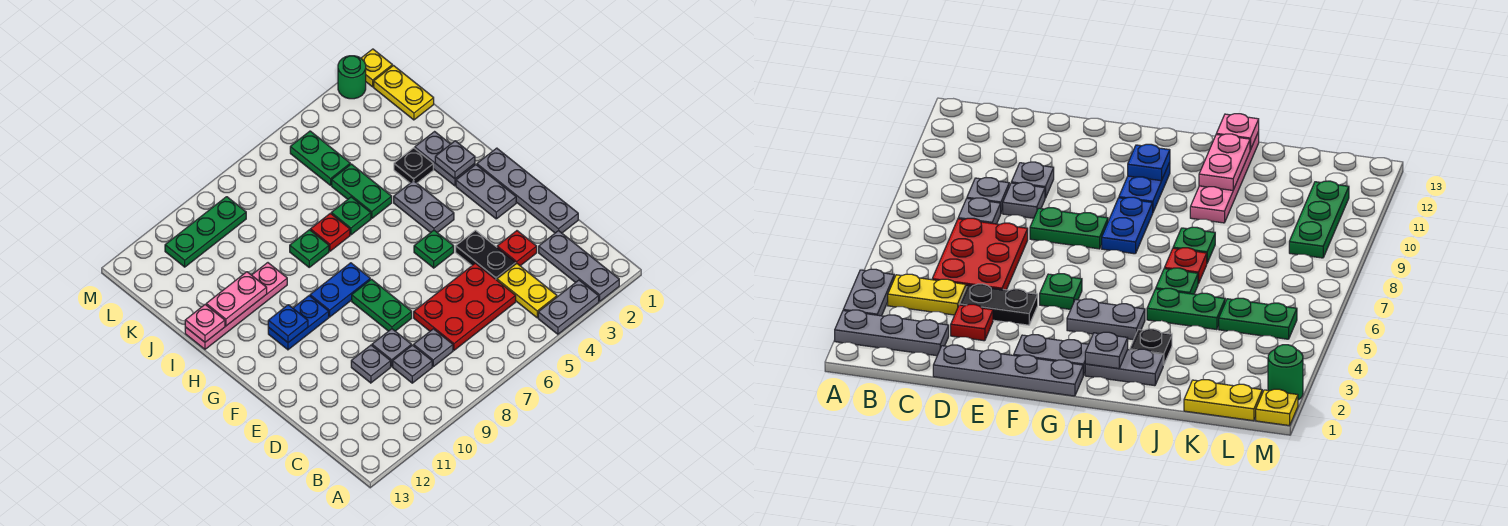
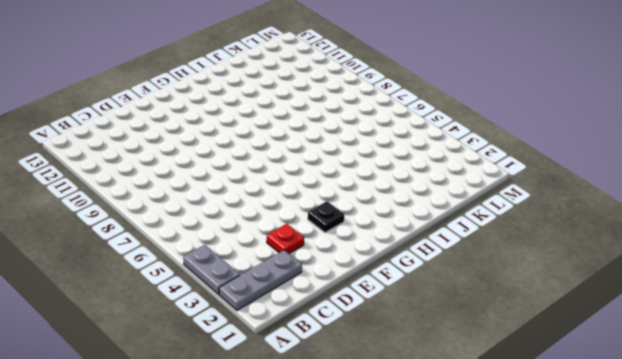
black 1x1 plate [308,201,345,233] -> black 1x1 plate moved to [394,148,433,183]
none -> yellow 1x2 plate [497,263,557,318]
none -> red 2x3 plate [414,263,516,350]
none -> grey 1x1 plate [414,329,453,367]
none -> grey 1x1 plate [393,345,432,383]

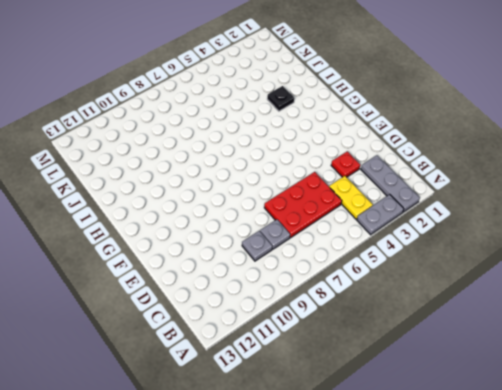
none -> grey 1x4 plate [477,148,578,233]
none -> black 1x2 plate [456,230,516,280]
none -> grey 1x1 plate [372,329,412,366]
none -> grey 1x1 plate [351,345,391,383]

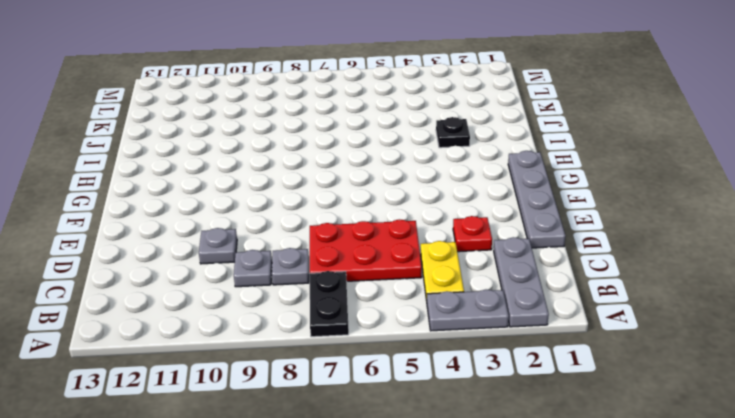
black 1x2 plate [310,271,349,337] -> black 1x2 plate moved to [456,230,516,280]
none -> grey 1x1 plate [372,329,412,366]
none -> green 1x2 plate [352,279,412,331]
none -> grey 1x2 plate [456,165,516,219]
none -> green 1x1 plate [414,230,454,268]

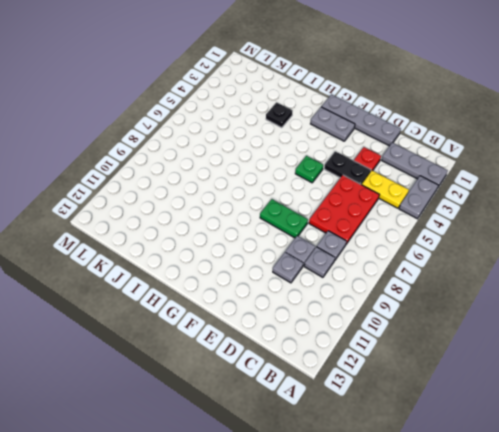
none -> grey 1x2 plate [394,181,454,233]
none -> blue 1x2 plate [310,263,370,317]
none -> blue 1x2 plate [268,296,329,350]
none -> grey 1x2 plate [415,132,475,186]

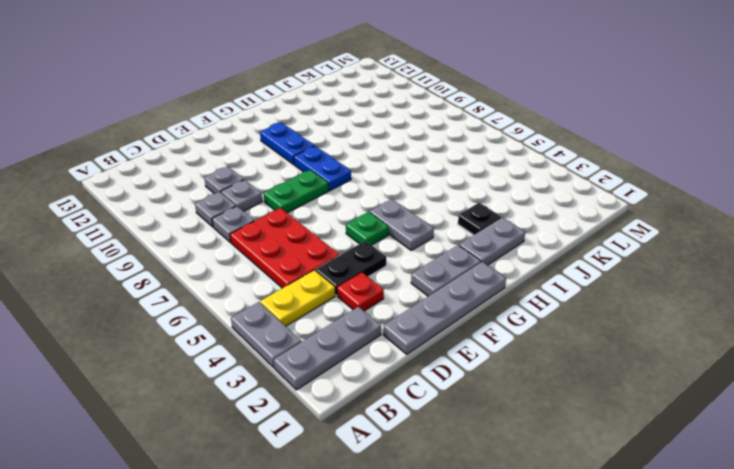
grey 1x2 plate [370,199,434,250] -> grey 1x2 plate turned to [394,181,454,233]
none -> green 1x2 plate [332,164,392,218]
none -> green 1x1 plate [331,197,371,235]
none -> red 1x1 plate [310,213,350,251]
none -> green 1x1 plate [290,230,329,267]

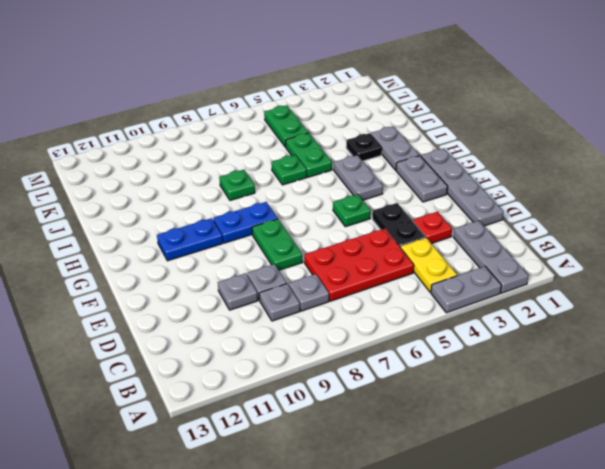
none -> red 1x1 plate [310,213,350,251]
none -> pink 1x4 plate [185,263,287,349]
none -> yellow 1x2 plate [374,66,434,120]
none -> green 1x3 plate [165,197,246,267]

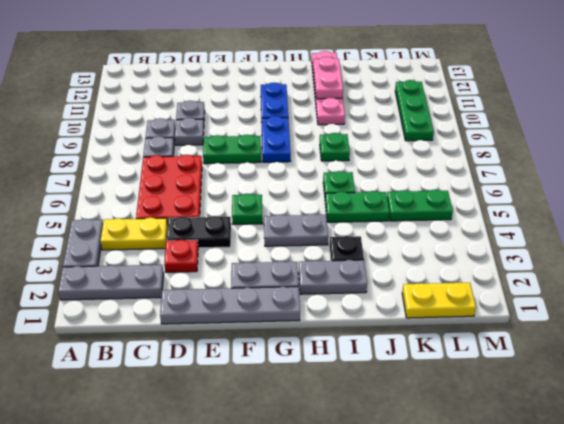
none -> red 1x1 plate [310,213,350,251]
none -> yellow 1x1 plate [361,49,392,87]
none -> green 1x1 round brick [338,56,366,99]
none -> blue 1x1 plate [268,305,308,343]

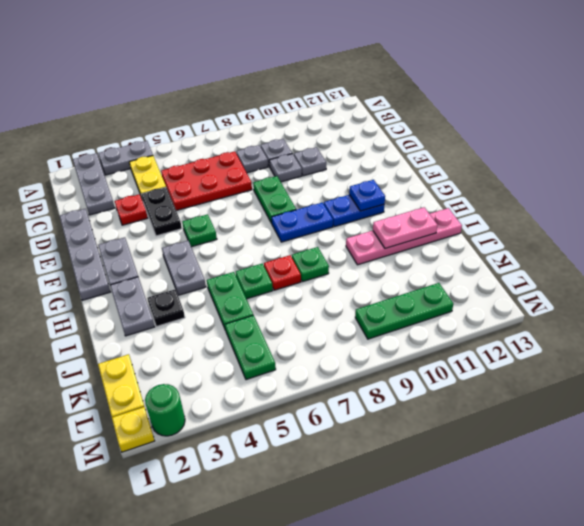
none -> grey 1x1 plate [435,141,475,179]
none -> pink 1x1 plate [185,304,225,342]

